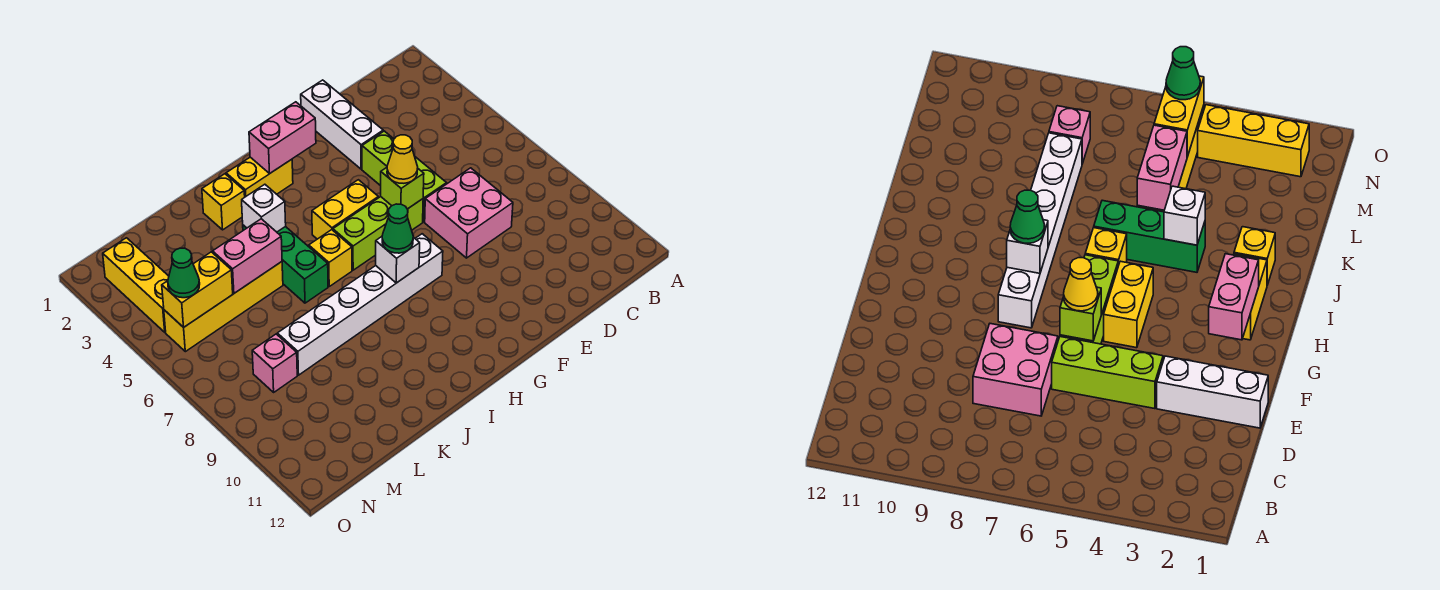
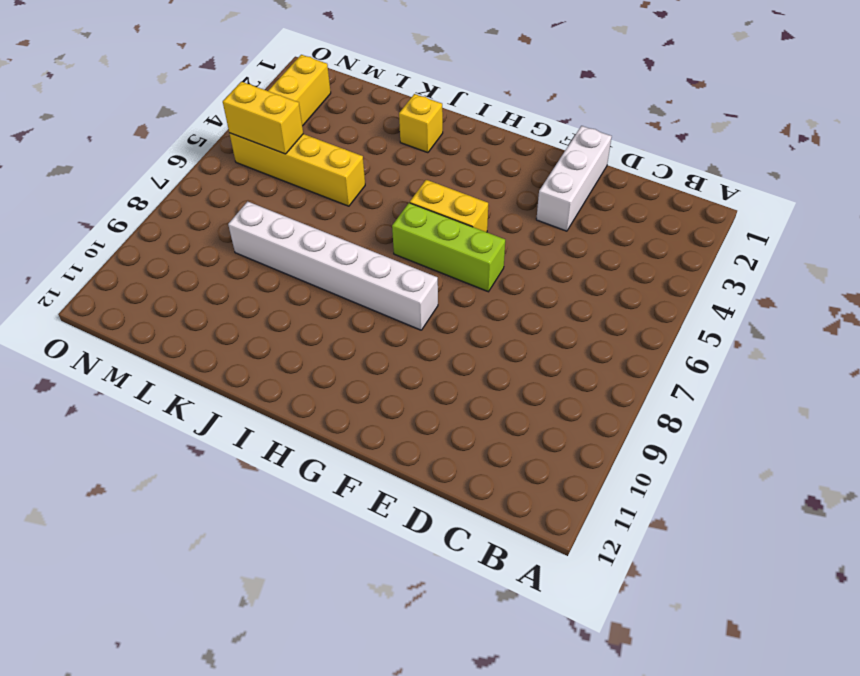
none -> pink 2x2 brick [425,168,513,258]
none -> lime 1x3 brick [362,131,447,222]
none -> yellow 1x2 brick [226,157,293,197]

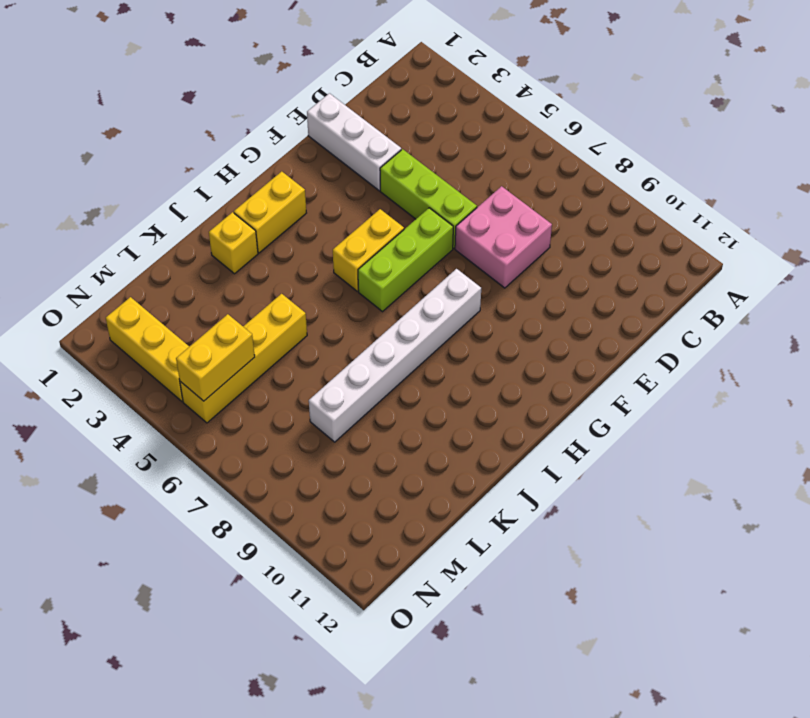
none -> yellow 1x1 brick [309,230,352,286]
none -> green 1x3 brick [243,225,328,303]
none -> pink 1x1 brick [252,334,297,392]

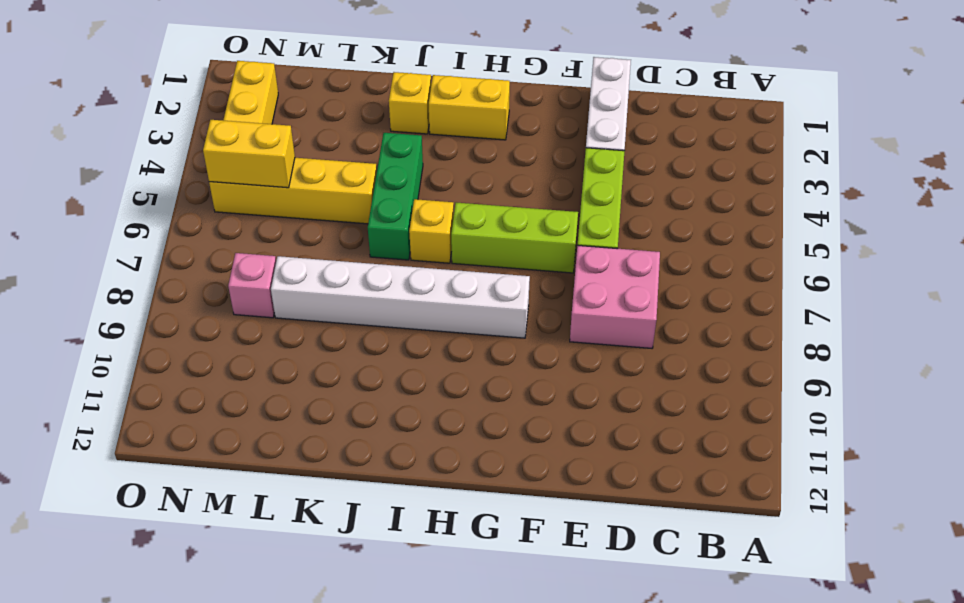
none -> yellow 1x2 brick [312,180,378,239]
none -> lime 1x1 brick [381,168,424,209]
none -> pink 1x2 brick [249,102,316,174]

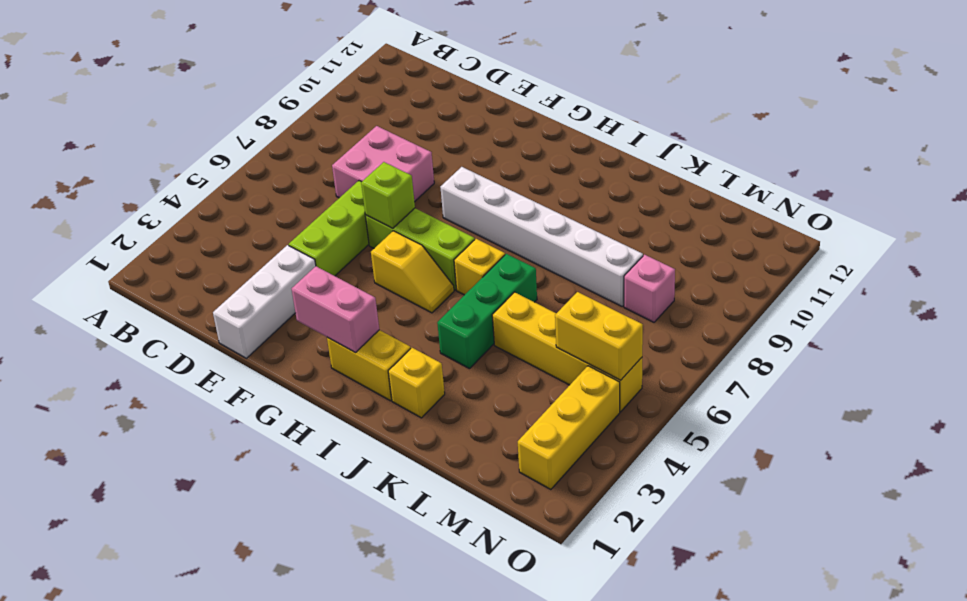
yellow 1x2 slope [371,231,454,313] -> yellow 1x2 brick [312,180,378,239]
none -> white 1x1 brick [376,237,420,283]
none -> white 1x1 brick [242,184,286,232]
none -> pink 1x2 brick [213,219,282,293]

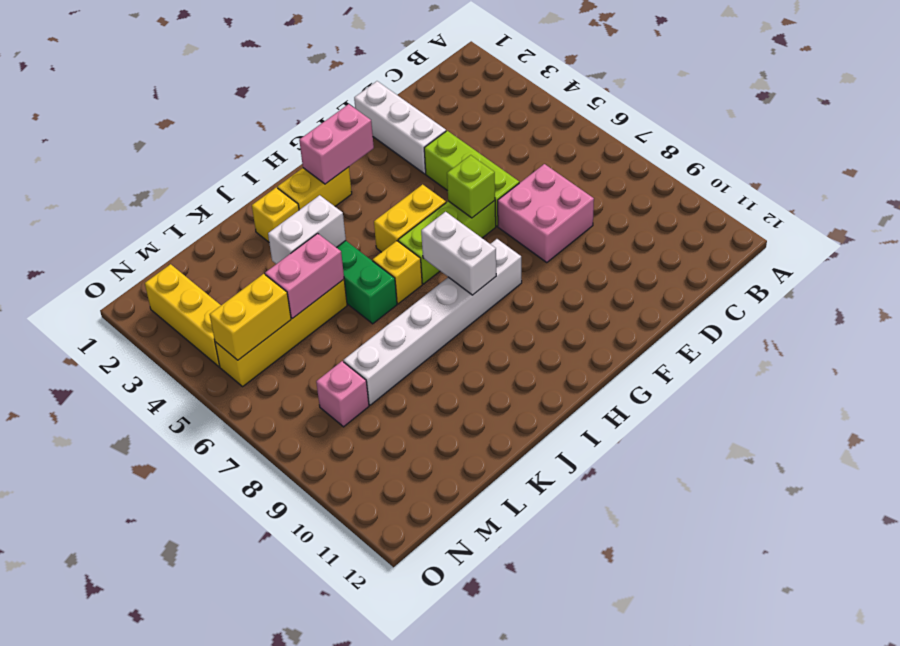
white 1x2 brick [421,212,496,295] -> white 1x1 brick [376,237,420,283]
white 1x2 brick [268,195,346,264] -> white 1x1 brick [242,184,286,232]
none -> yellow 1x1 cone [387,135,418,183]
none -> green 1x1 cone [382,204,413,253]
none -> green 1x1 cone [168,248,200,298]

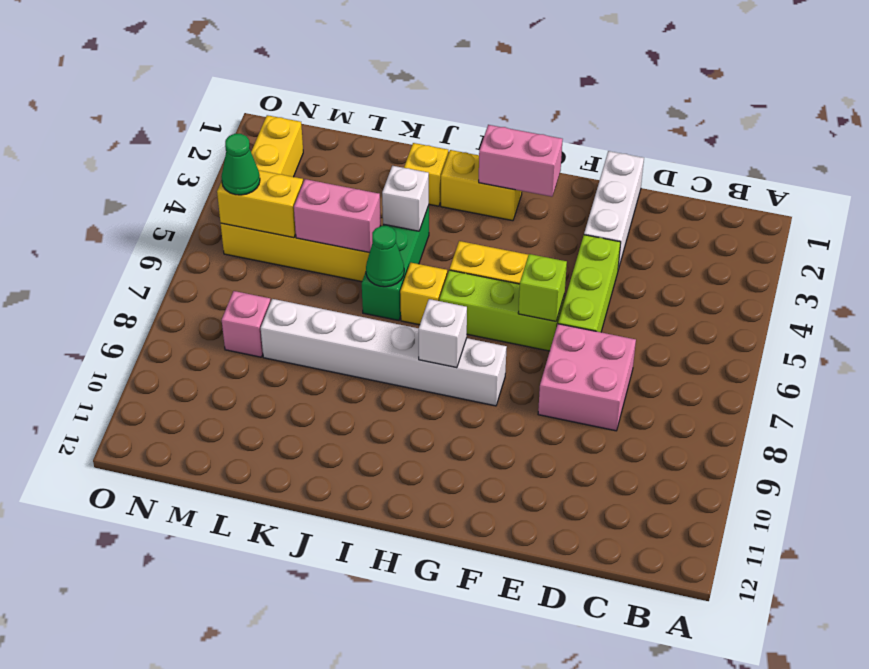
green 1x1 cone [366,226,404,287] -> green 1x1 cone moved to [382,204,413,253]
none -> yellow 1x1 cone [387,135,418,183]

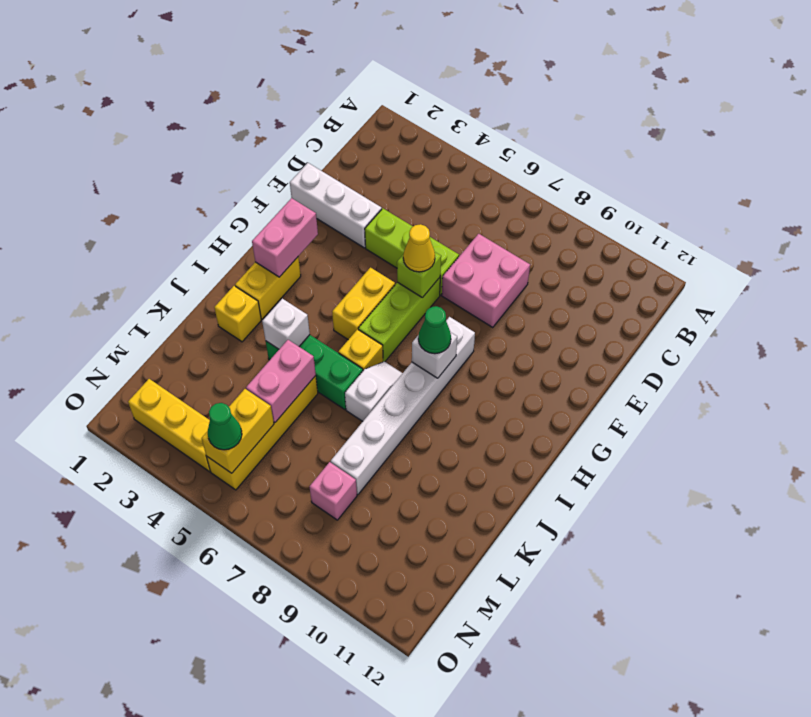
white 1x2 slope [345,362,402,421] -> none

